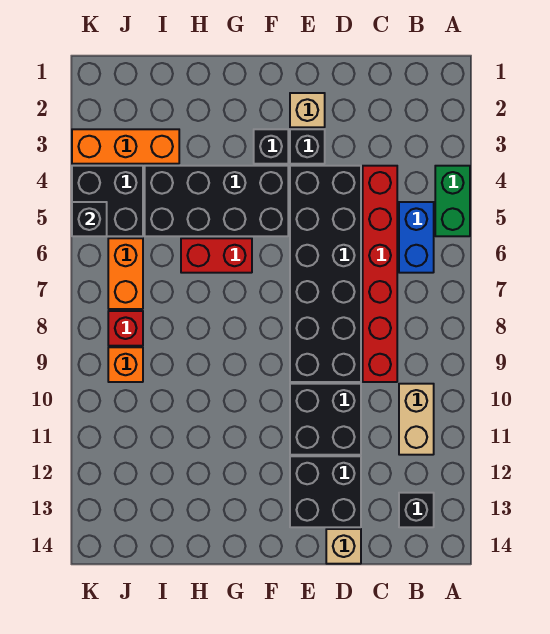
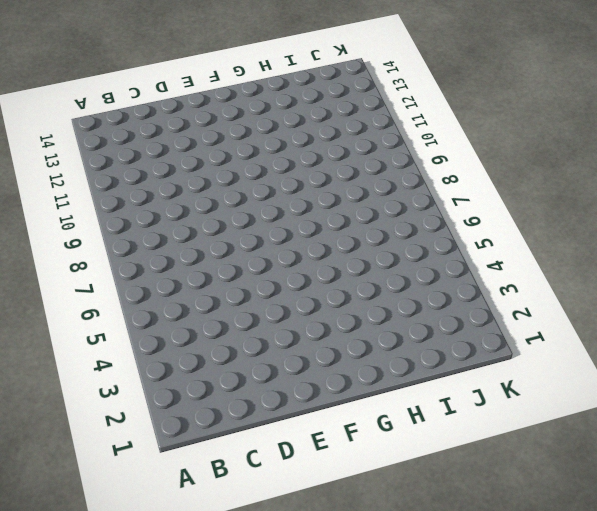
none -> green 1x2 brick [435,166,470,236]
none -> blue 1x2 brick [399,202,434,273]
none -> tan 1x2 brick [399,384,434,455]

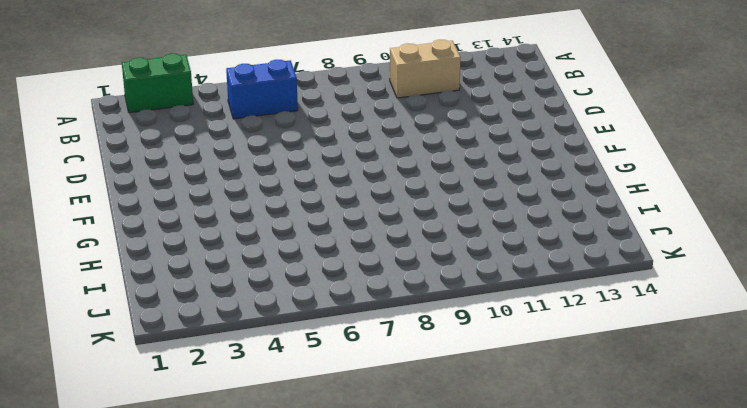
green 1x2 brick [122,54,193,113] -> green 1x2 brick moved to [435,166,470,236]
none -> black 1x1 brick [399,493,434,527]
none -> red 1x6 brick [363,166,397,382]
none -> black 2x6 brick [290,166,361,382]

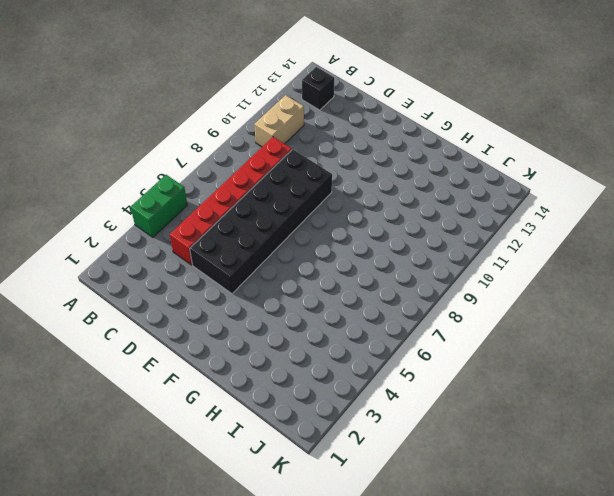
none -> blue 1x2 brick [399,202,434,273]
none -> black 2x2 brick [290,384,361,455]
none -> black 2x2 brick [290,456,361,527]

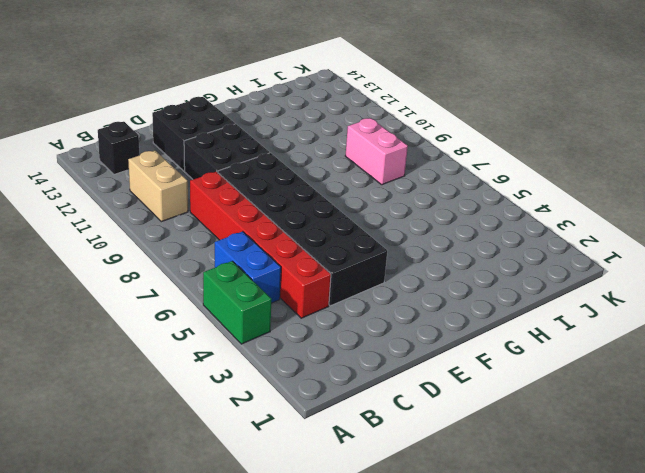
pink 1x2 brick [345,118,408,185] -> none
none -> tan 1x1 brick [326,529,361,564]
none -> tan 1x1 brick [290,93,325,127]
none -> black 1x1 brick [290,129,325,164]

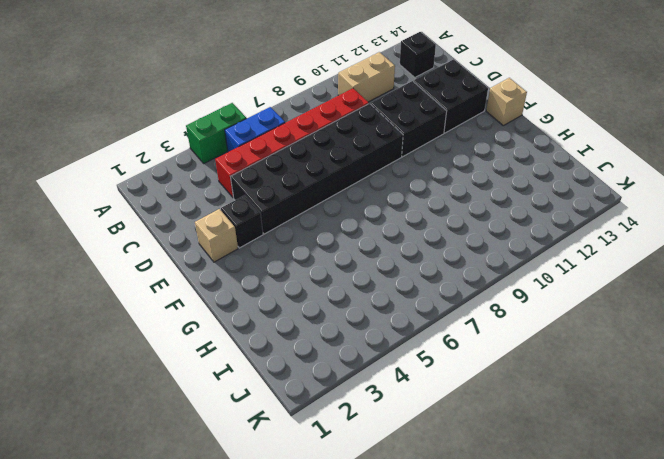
tan 1x1 brick [486,78,527,126] -> tan 1x1 brick moved to [326,529,361,564]
none -> black 1x1 brick [254,129,288,164]
none -> black 2x4 brick [145,166,288,236]
none -> red 1x2 brick [181,238,252,273]

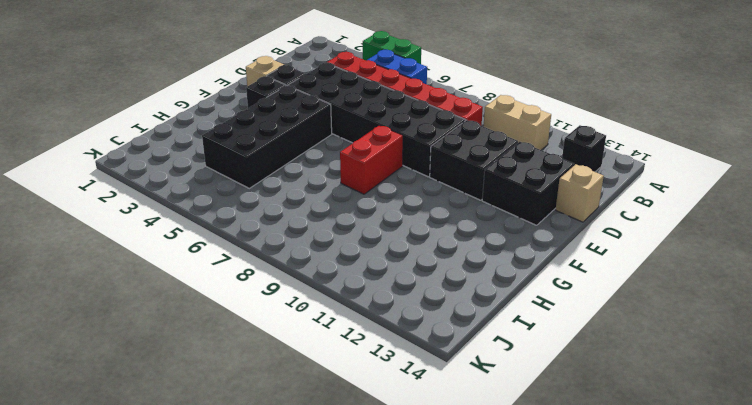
red 1x2 brick [340,125,403,194] -> red 1x2 brick moved to [181,238,252,273]
none -> orange 1x3 brick [72,129,179,164]
none -> black 2x2 brick [72,166,143,236]
none -> orange 1x2 brick [108,238,143,309]

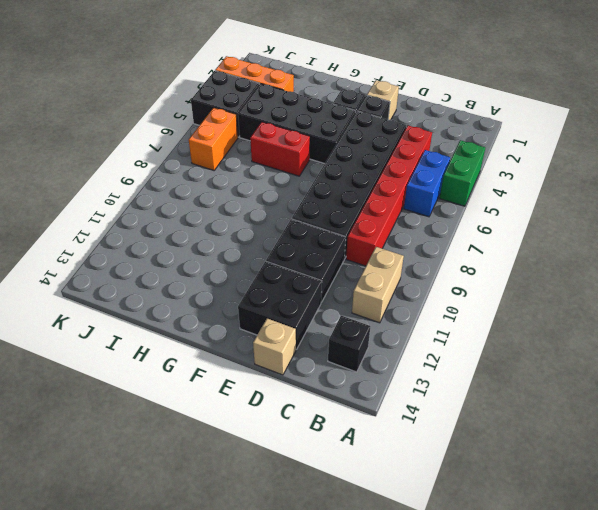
none -> red 1x1 brick [108,311,143,346]
none -> orange 1x1 brick [108,347,143,382]
none -> black 1x1 brick [72,202,107,236]

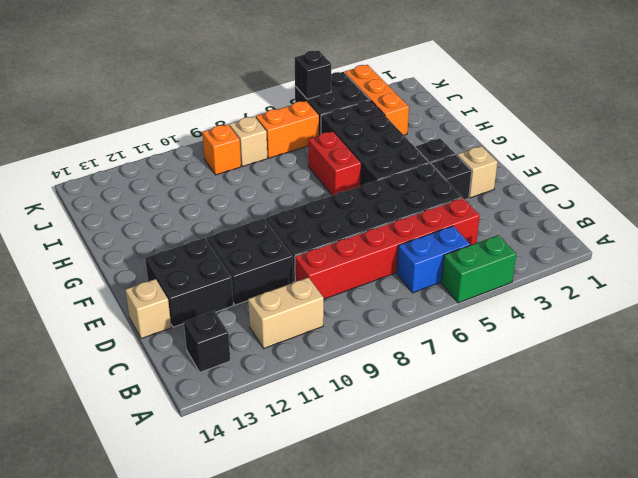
tan 1x1 brick [229,116,268,167] -> red 1x1 brick [108,311,143,346]

